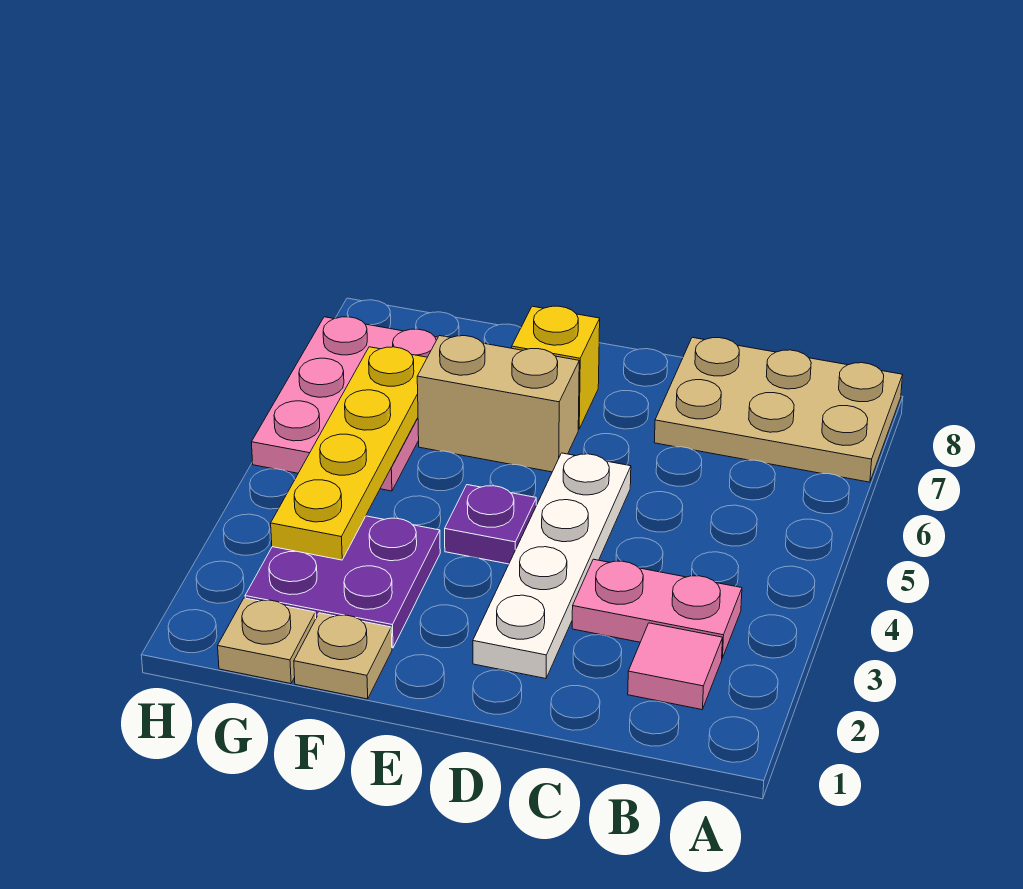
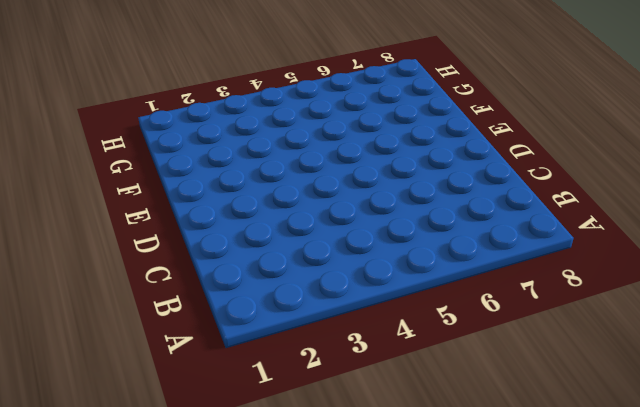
none -> tan 2x3 plate [654,337,903,482]
none -> pink 1x1 tile [628,623,723,710]
none -> pink 1x2 plate [572,559,742,658]

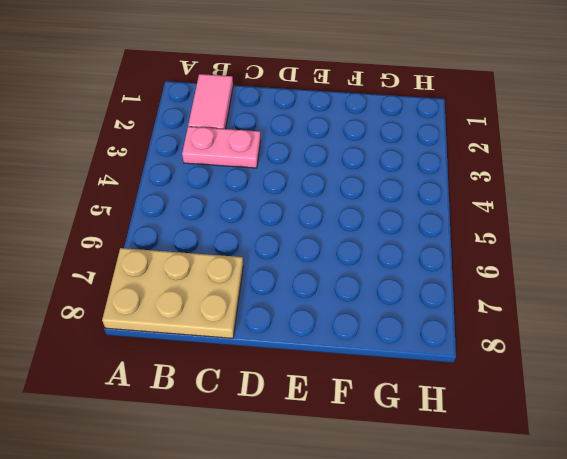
pink 1x2 tile [188,74,233,129] -> pink 1x1 tile [628,623,723,710]
none -> white 1x4 plate [473,453,631,679]
none -> purple 1x1 plate [445,485,536,564]
none -> tan 1x2 brick [417,336,579,472]

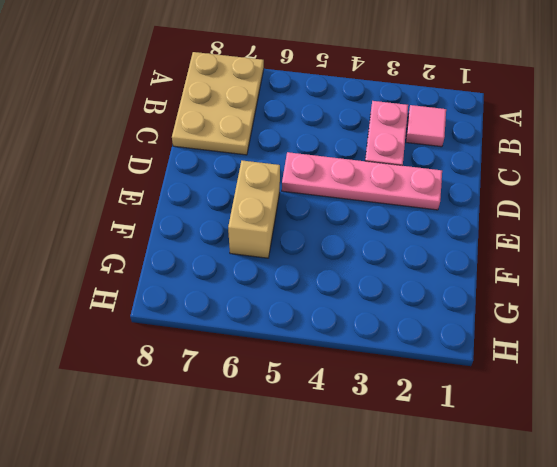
pink 1x4 plate [282,152,442,210] -> white 1x4 plate [473,453,631,679]
none -> purple 1x1 plate [445,485,536,564]
none -> yellow 1x1 brick [512,306,600,429]
none -> tan 1x1 plate [294,613,392,699]

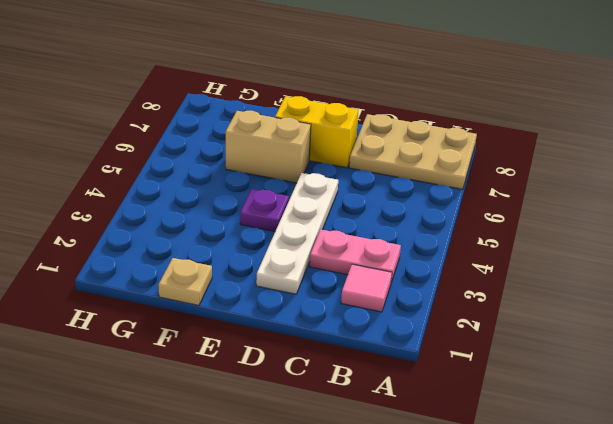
yellow 1x2 brick [275,96,358,168] -> yellow 1x1 brick [512,306,600,429]
none -> purple 2x2 plate [245,516,440,648]
none -> tan 1x1 plate [218,598,316,684]
none -> pink 2x3 plate [251,317,438,491]

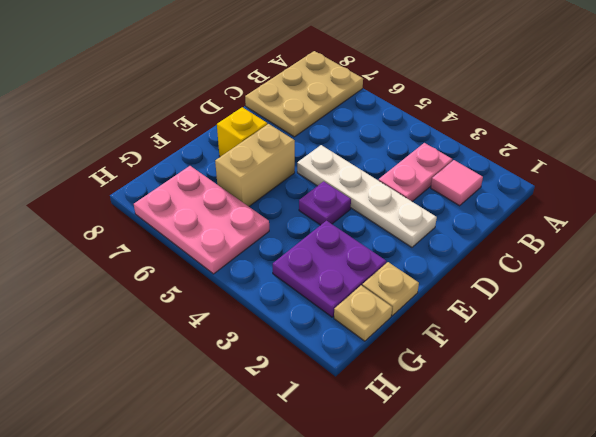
none -> yellow 1x4 plate [271,347,427,560]

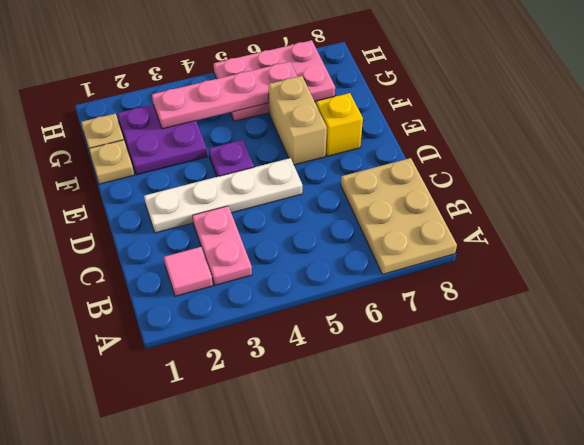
pink 1x4 plate [152,62,297,129] -> yellow 1x4 plate [271,347,427,560]

